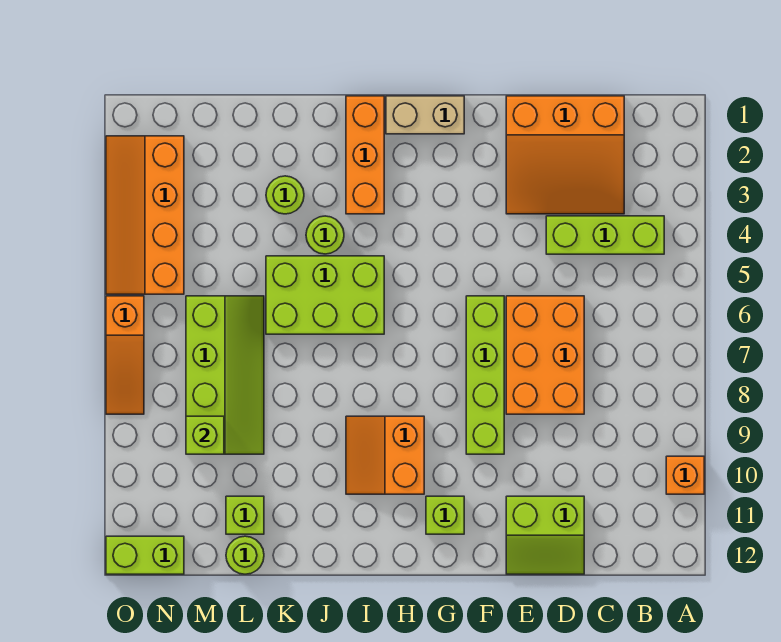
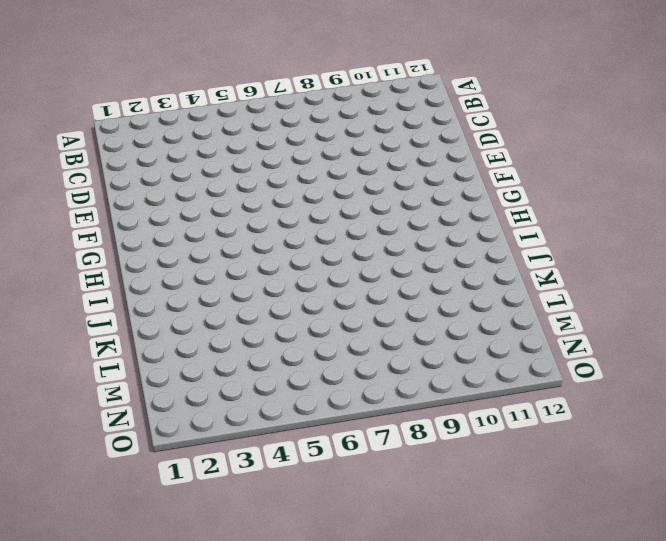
none -> orange 1x1 brick [666,456,704,494]
none -> lime 1x3 brick [546,216,664,254]
none -> orange 3x3 slope [506,96,624,214]

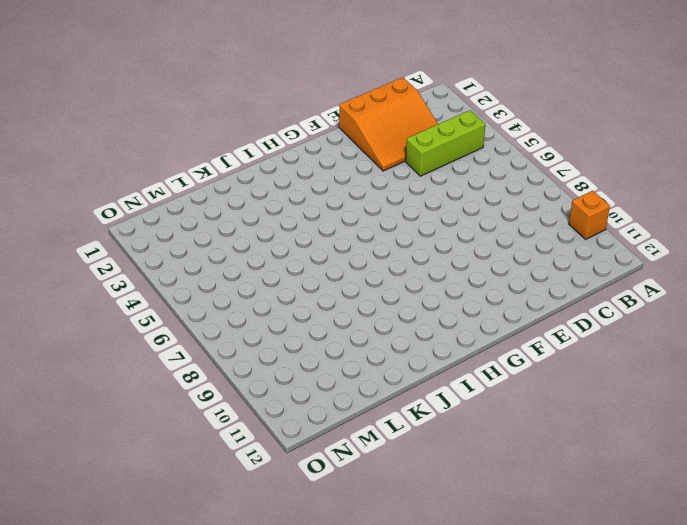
none -> orange 2x3 brick [506,296,584,414]
none -> lime 2x2 slope [506,496,584,574]
none -> lime 1x4 brick [466,296,504,454]

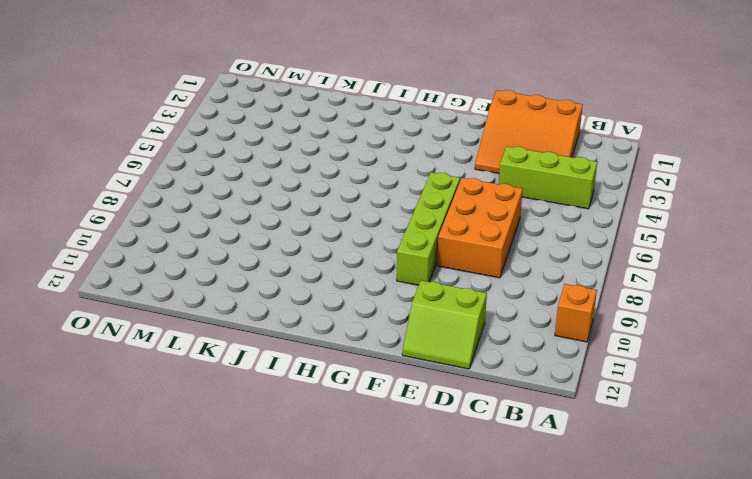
none -> tan 1x2 brick [386,96,464,134]
none -> lime 1x1 brick [426,496,464,534]
none -> orange 2x2 slope [346,416,424,494]

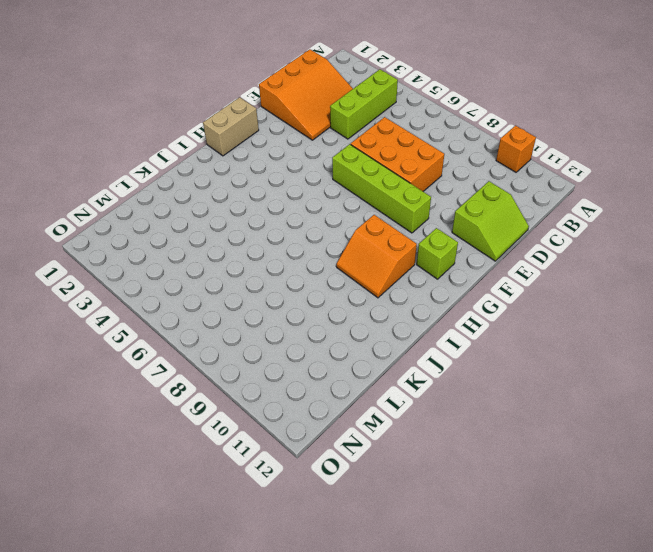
none -> orange 1x3 brick [346,96,384,214]
none -> lime 2x3 brick [266,256,384,334]
none -> lime 1x1 round brick [306,216,344,254]

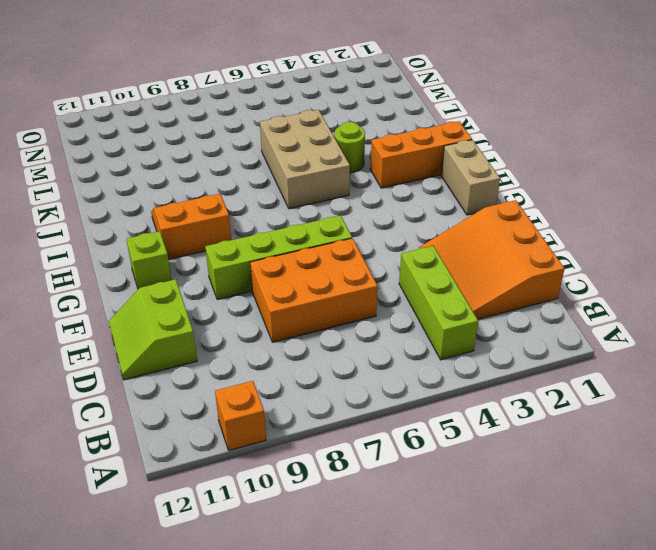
tan 2x3 brick [260,110,350,209] -> lime 2x3 brick [266,256,384,334]
none -> lime 1x1 round brick [266,176,304,214]
none -> lime 2x4 slope [186,296,264,454]
none -> lime 1x1 brick [226,496,264,534]

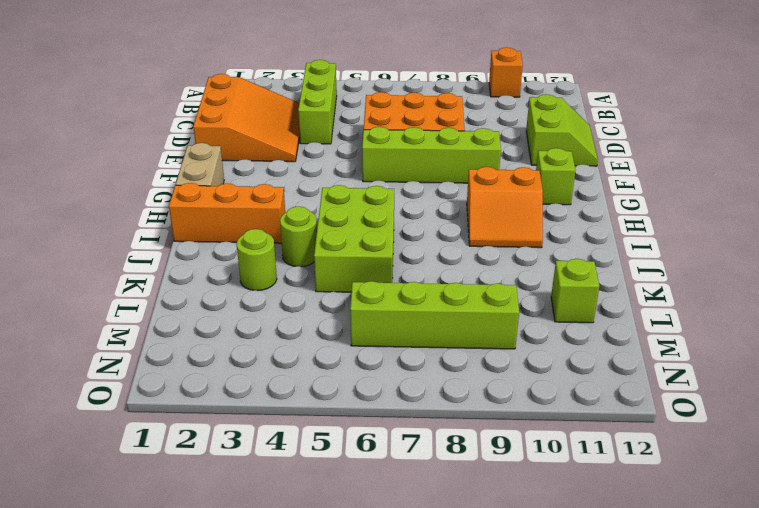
none -> lime 1x1 round brick [226,536,264,574]
none -> orange 2x4 slope [106,136,184,294]
none -> lime 1x2 brick [106,536,184,574]

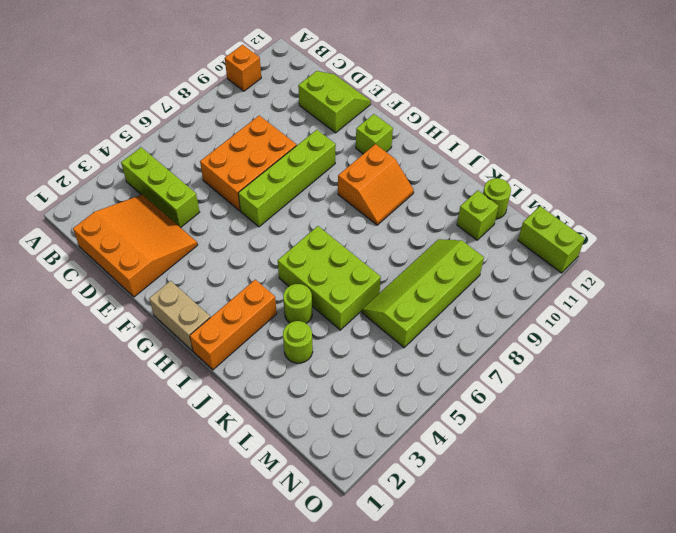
none -> orange 2x4 slope [106,136,184,294]
none -> orange 1x3 slope [106,296,144,414]
none -> lime 1x1 brick [186,416,224,454]

